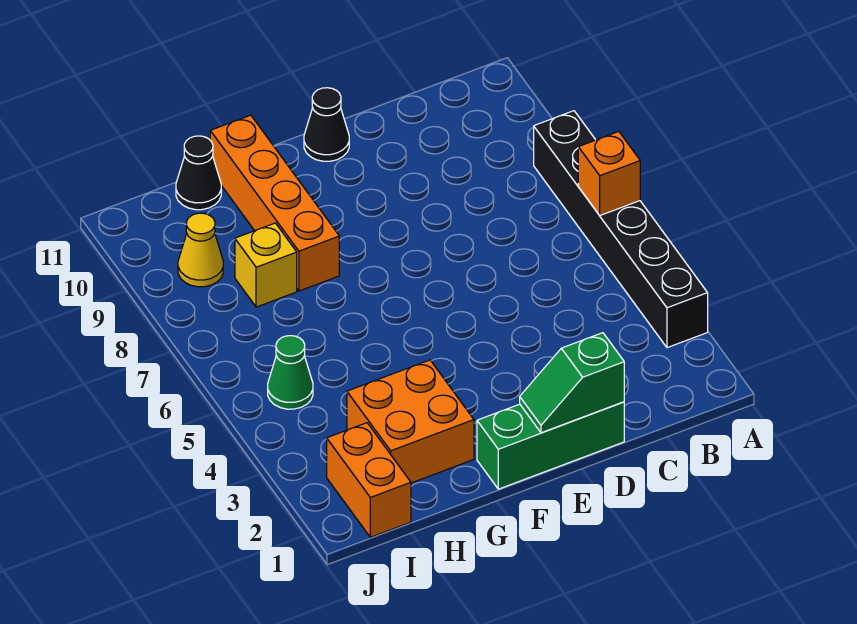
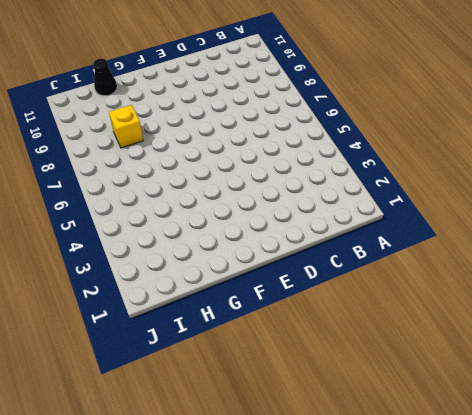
none -> black 1x6 brick [534,111,708,348]
none -> green 1x3 brick [477,402,624,489]
none -> black 1x1 cone [304,88,349,161]

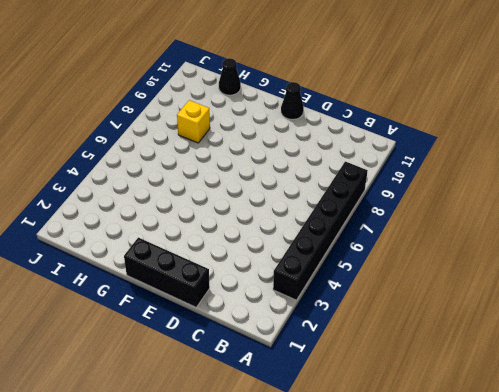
black 1x3 brick [124,238,210,307] -> green 1x3 brick [477,402,624,489]
none -> orange 2x2 brick [347,360,474,483]
none -> orange 1x4 brick [210,115,339,291]
none -> orange 1x2 brick [327,423,411,537]

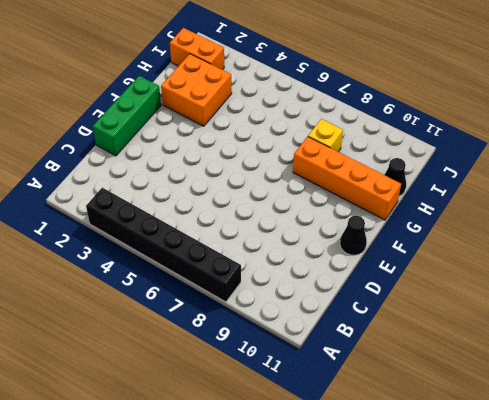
none -> green 1x1 cone [268,336,313,409]
none -> yellow 1x1 cone [178,213,223,287]
none -> orange 1x1 brick [578,132,640,215]

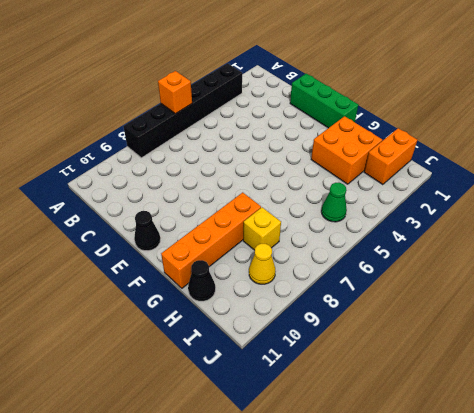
none -> green 1x2 slope [520,333,624,433]

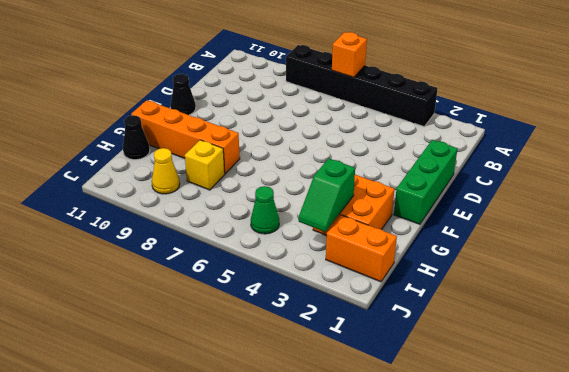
green 1x2 slope [299,158,355,232] -> green 1x2 slope moved to [520,333,624,433]

